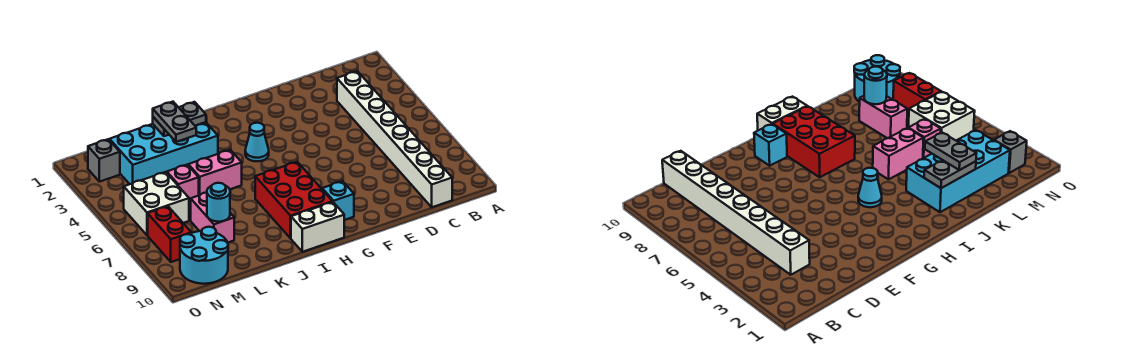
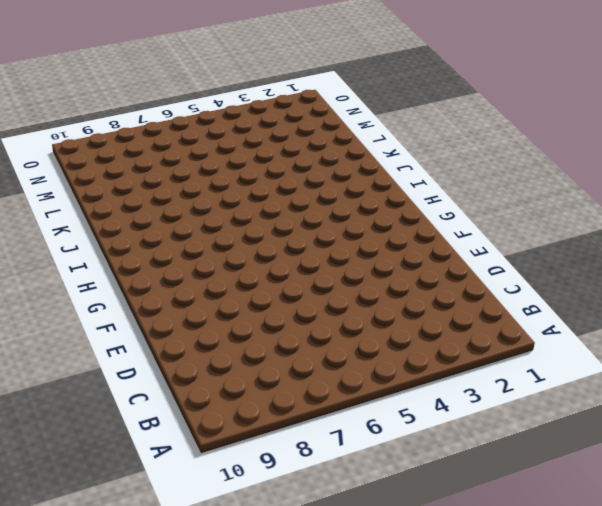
none -> white 1x8 brick [337,71,452,207]
none -> cyan 1x1 brick [322,181,354,220]
none -> cyan 1x1 cone [245,123,269,161]

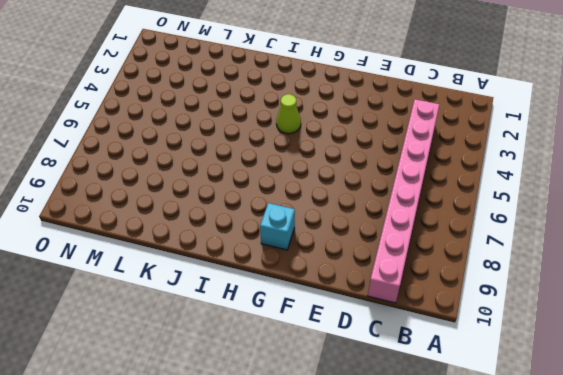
pink 1x8 brick [368,99,439,303] -> white 1x8 brick [337,71,452,207]
lime 1x1 cone [276,94,301,134] -> cyan 1x1 cone [245,123,269,161]
none -> red 2x3 brick [255,162,333,238]
none -> white 1x2 brick [291,202,344,252]
none -> cyan 2x4 brick [110,122,218,184]

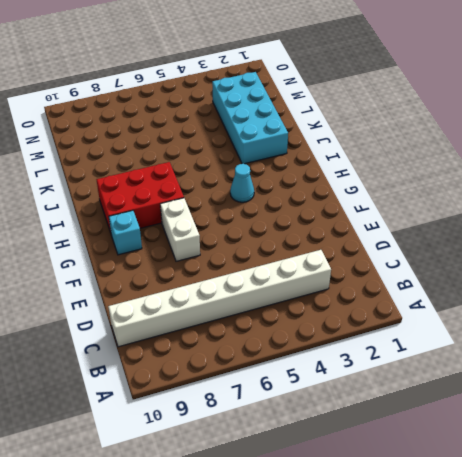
white 1x2 brick [160,198,200,261] -> white 1x2 brick moved to [291,202,344,252]
none -> pink 1x2 brick [188,150,242,195]
none -> pink 1x1 brick [167,165,199,203]
none -> pink 1x2 brick [191,193,234,243]

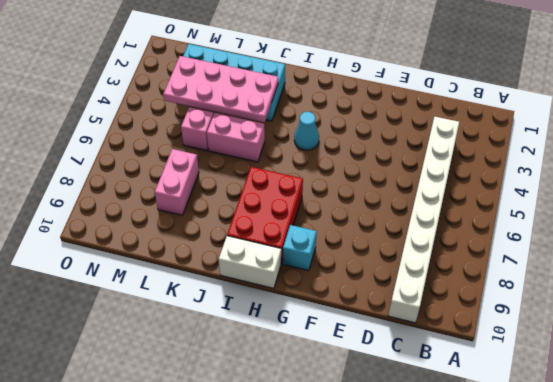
pink 2x4 plate [163,56,278,122] -> none
none -> white 2x2 brick [124,172,189,235]
none -> cyan 2x2 round brick [180,227,228,284]
none -> grey 1x1 brick [88,139,120,182]

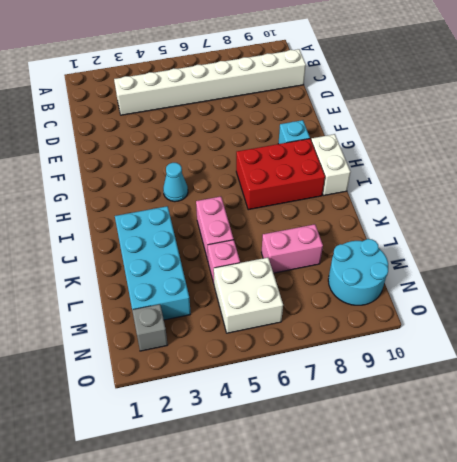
none -> red 1x2 brick [148,206,191,262]
none -> grey 1x2 plate [153,102,206,136]
none -> cyan 1x1 round brick [207,183,230,222]

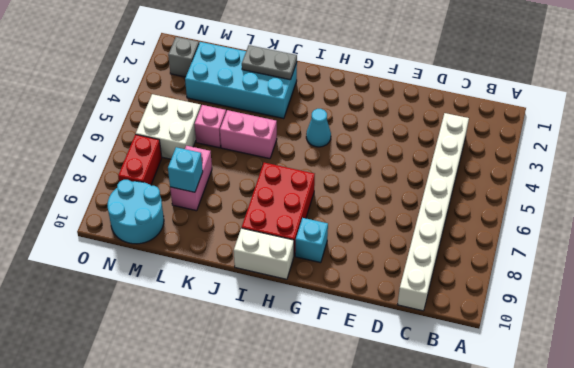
cyan 1x1 brick [168,147,203,192] -> cyan 1x1 round brick [207,183,230,222]
none -> grey 1x2 plate [153,102,196,142]

